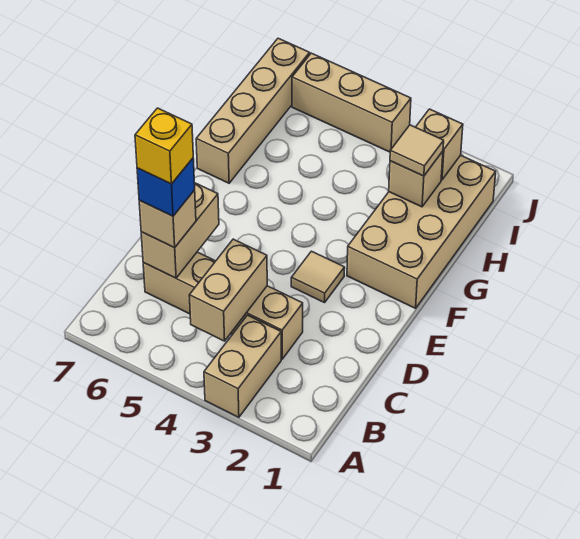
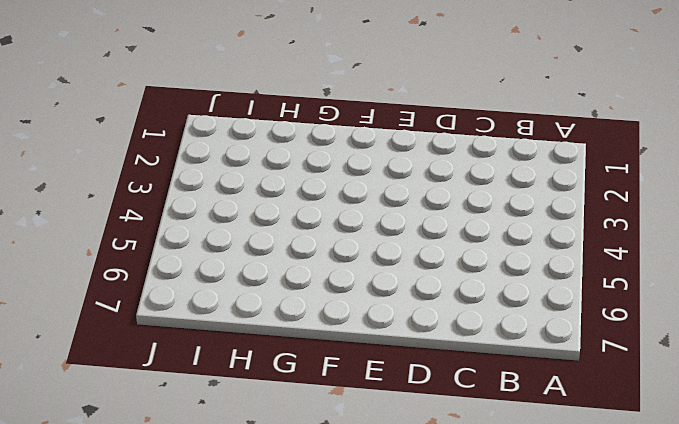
none -> tan 1x2 brick [204,315,281,417]
none -> tan 1x4 brick [143,252,303,359]
none -> tan 1x1 tile [291,251,345,303]

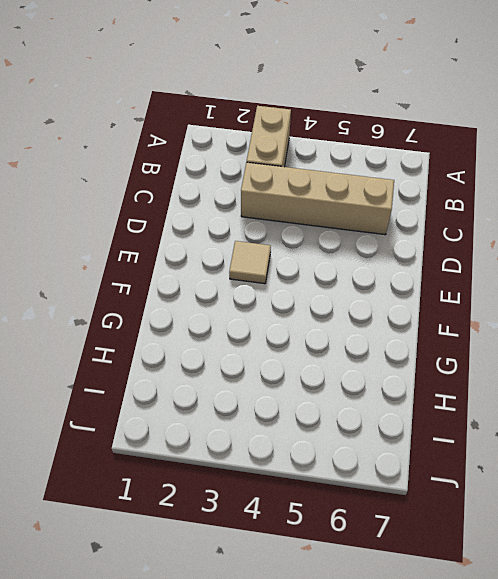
none -> tan 2x4 brick [347,155,496,308]
none -> tan 1x4 brick [196,38,310,183]
none -> tan 1x3 brick [292,53,411,152]

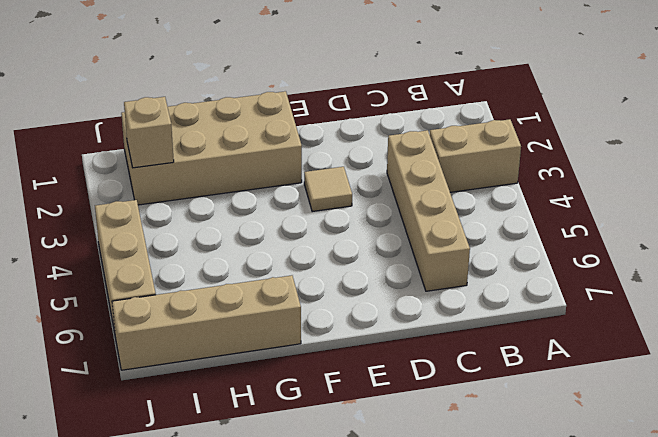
none -> tan 1x2 brick [189,239,267,341]
none -> tan 1x2 brick [141,183,219,278]
none -> tan 1x1 brick [389,151,443,207]

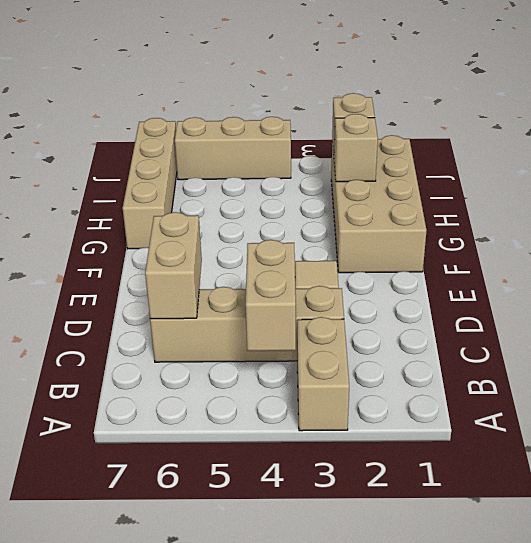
none -> tan 1x1 brick [139,190,196,248]
none -> tan 1x1 tile [390,125,444,176]
none -> blue 1x1 brick [137,158,195,216]

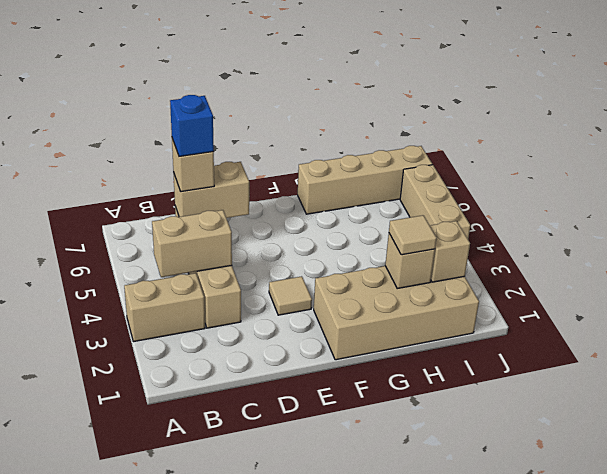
none -> yellow 1x1 brick [135,108,193,184]

